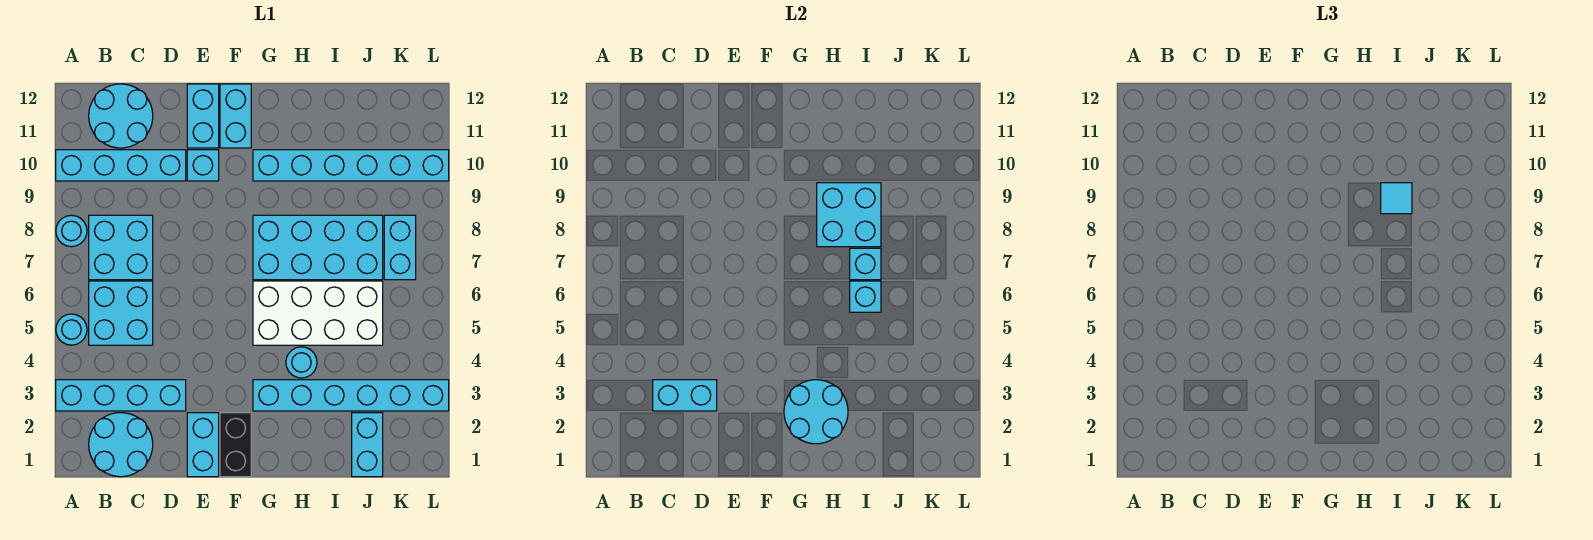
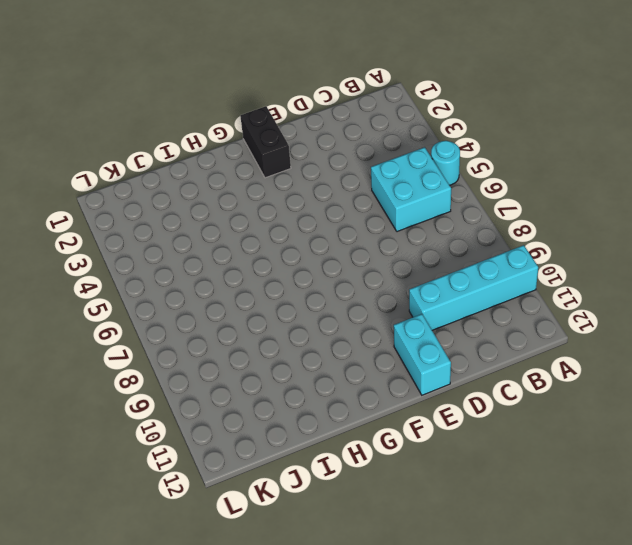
none -> cyan 1x4 brick [56,380,186,411]
none -> cyan 1x1 round brick [56,215,87,247]
none -> cyan 2x2 round brick [89,413,153,477]

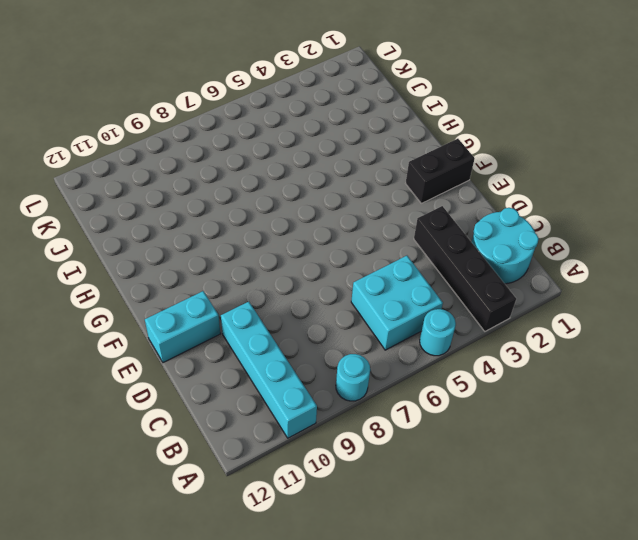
black 1x4 brick [414,206,516,331] -> cyan 1x4 brick [56,380,186,411]
none -> cyan 2x2 brick [89,215,153,280]
none -> cyan 2x2 round brick [89,84,153,148]
none -> cyan 1x2 brick [187,413,219,477]

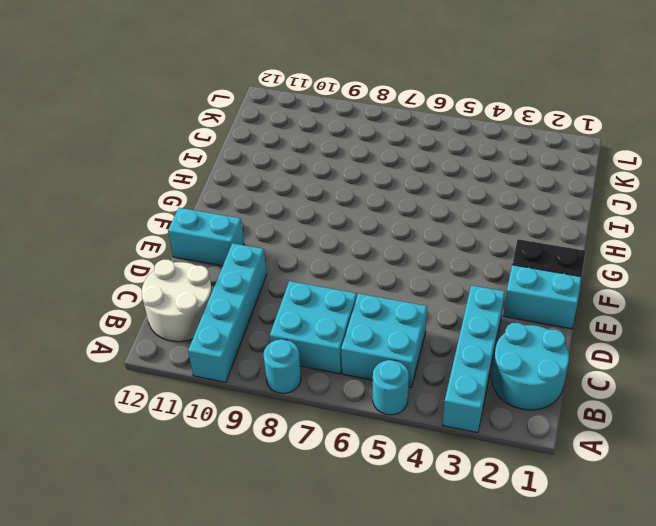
white 2x2 round brick [142,260,212,342] -> cyan 2x2 round brick [89,84,153,148]
none -> cyan 1x1 brick [187,150,219,181]
none -> cyan 1x2 brick [220,84,251,148]
none -> cyan 1x6 brick [253,380,449,411]

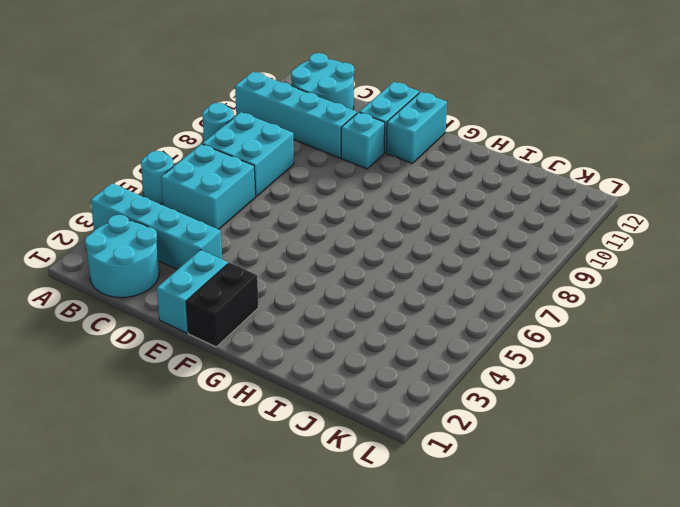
none -> cyan 1x6 brick [253,380,449,411]
none -> white 2x4 brick [253,281,383,345]
none -> cyan 2x4 brick [253,215,383,280]

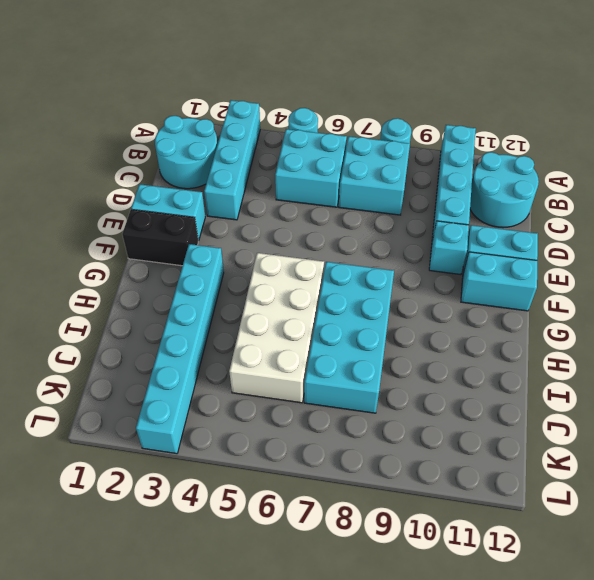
none -> cyan 1x6 brick [253,150,449,181]
none -> cyan 1x1 round brick [286,347,317,378]
none -> cyan 1x2 brick [352,413,383,477]

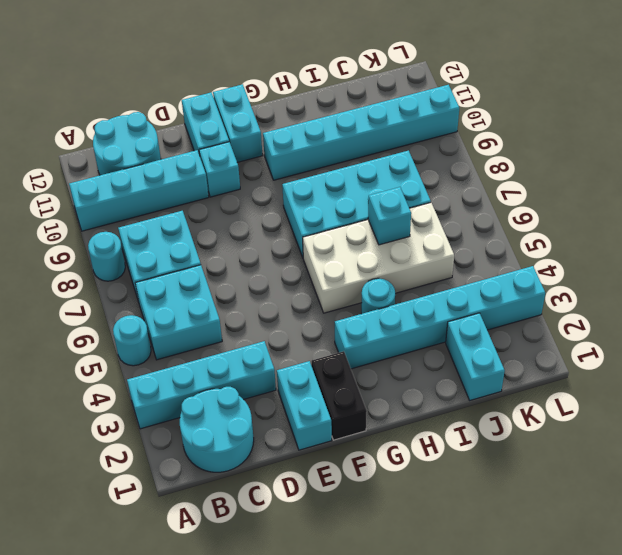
none -> cyan 1x2 brick [384,215,416,280]
none -> cyan 1x2 brick [653,380,717,411]
none -> cyan 2x2 round brick [784,380,848,444]

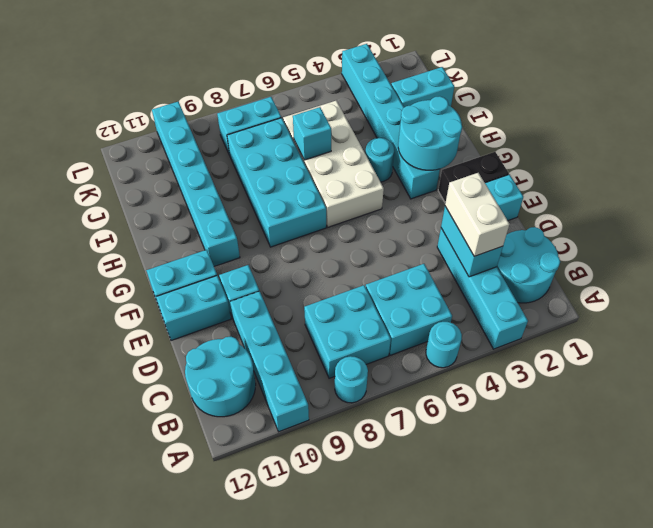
white 1x2 brick [445,173,510,256] -> none
none -> cyan 2x2 brick [817,183,881,247]
none -> cyan 1x1 brick [850,248,881,280]
none -> cyan 1x1 tile [1381,183,1412,214]

